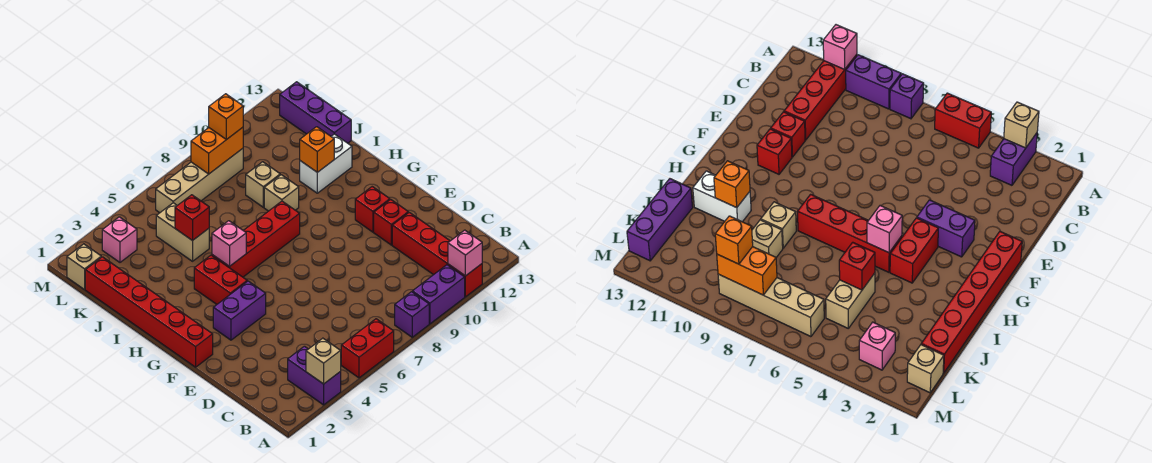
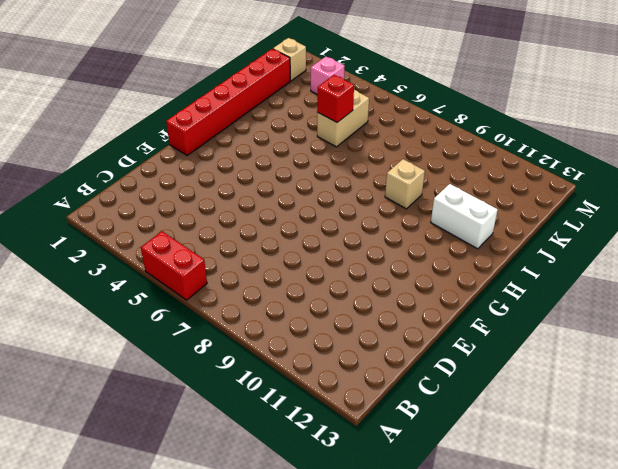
none -> purple 1x2 brick [288,346,341,405]
none -> purple 1x1 brick [395,292,429,337]
none -> purple 1x2 brick [412,265,465,324]

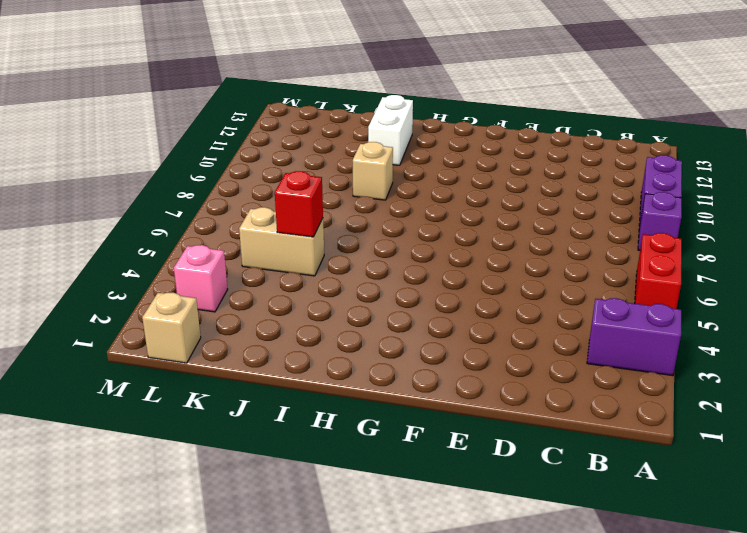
none -> red 1x4 brick [392,212,482,297]
none -> red 1x1 brick [374,199,408,245]
none -> red 1x6 brick [85,257,213,367]

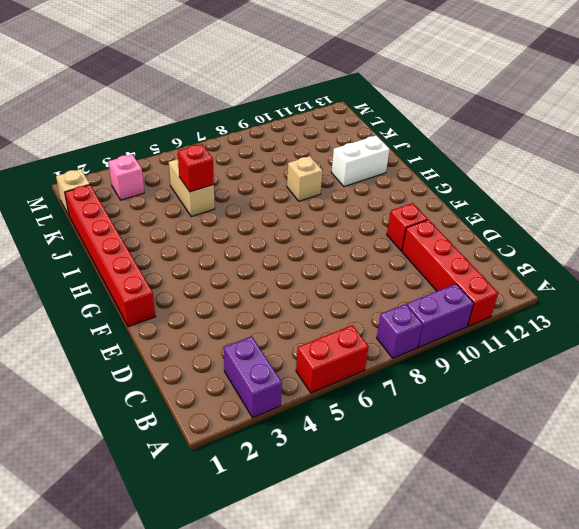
none -> purple 1x2 brick [213,281,266,340]
none -> red 1x1 brick [355,187,390,232]
none -> red 1x2 brick [194,255,247,304]

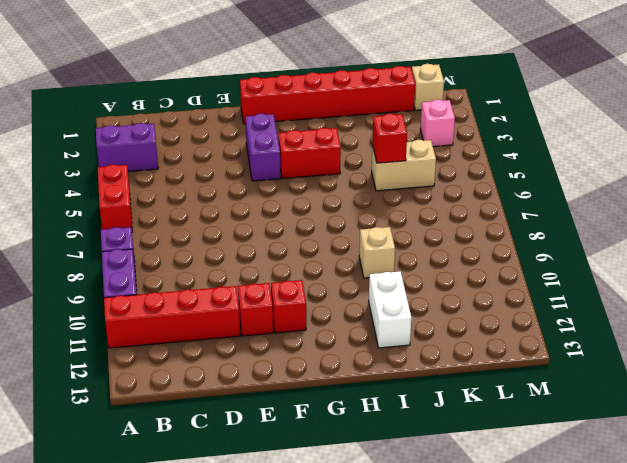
none -> red 1x4 brick [212,201,300,277]
none -> tan 1x1 brick [246,162,280,207]
none -> purple 1x3 brick [280,82,351,143]

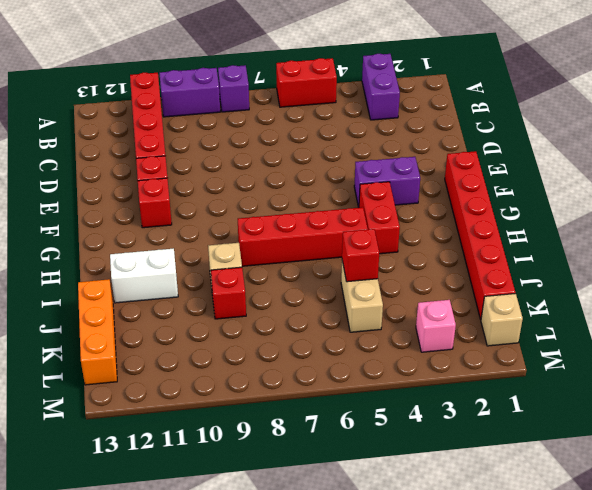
red 1x1 brick [211,267,246,319] -> tan 1x1 brick [246,162,280,207]
orange 1x3 brick [78,279,117,385] -> purple 1x3 brick [280,82,351,143]
none -> tan 1x4 brick [156,149,243,213]
none -> tan 1x1 brick [306,338,341,384]
none -> pink 1x1 brick [448,230,482,276]

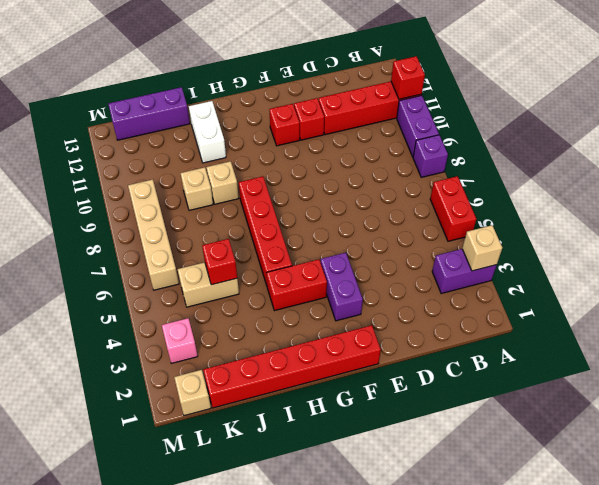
red 1x1 brick [391,56,425,99] -> pink 1x1 brick [448,230,482,276]
none -> pink 1x1 brick [212,221,246,266]
none -> orange 1x1 brick [300,127,334,172]
none -> orange 1x2 brick [191,127,243,174]

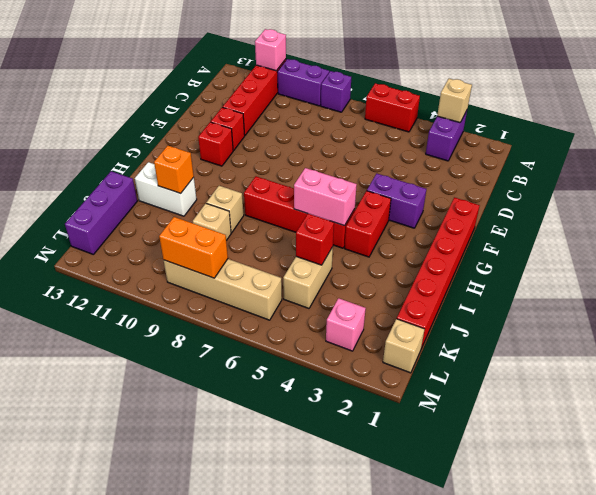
pink 1x2 brick [294,168,357,226] -> pink 1x1 brick [212,221,246,266]
none -> orange 1x1 brick [209,94,243,140]

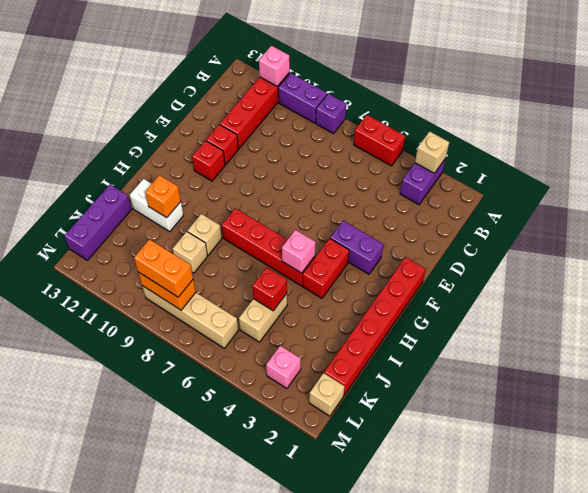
orange 1x2 brick [134,239,193,297] -> orange 1x1 brick [209,94,243,140]

